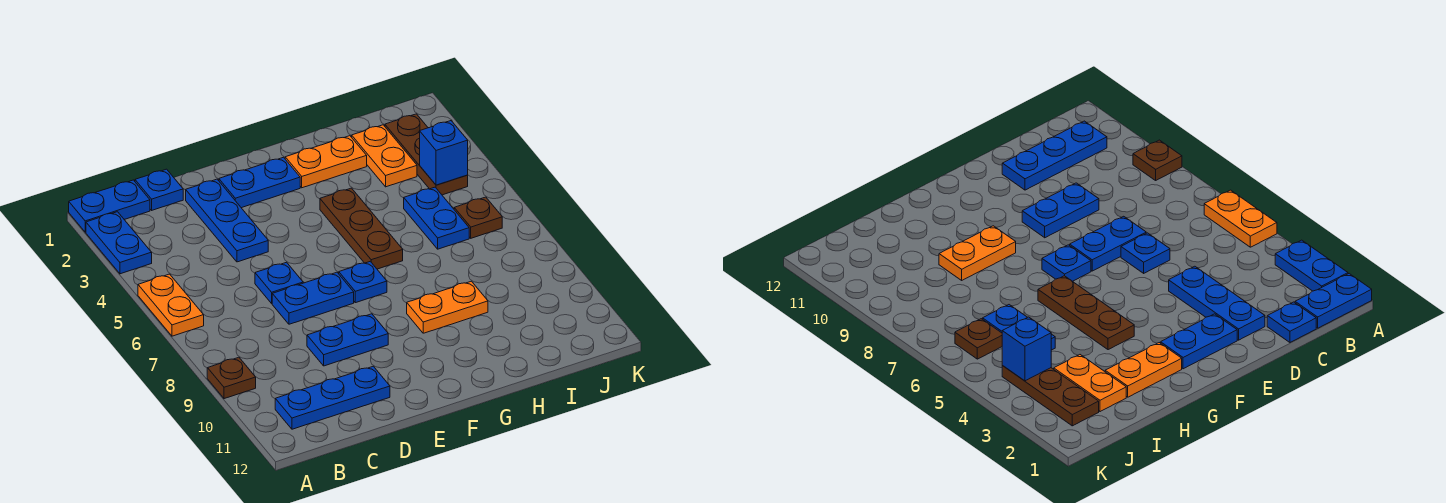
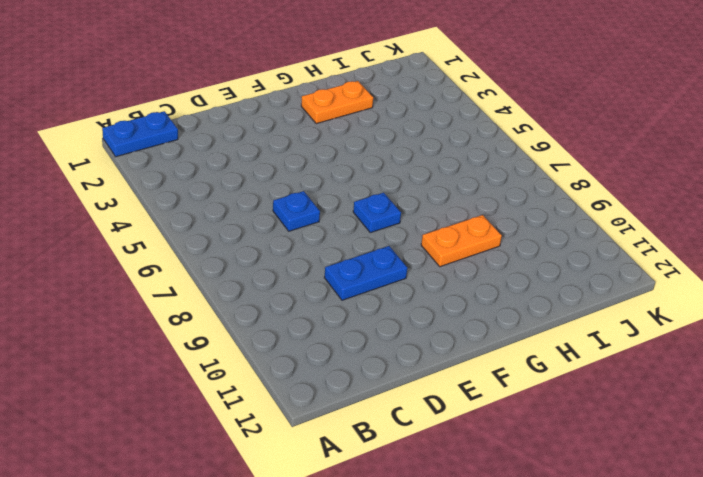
none -> blue 1x2 plate [86,212,152,274]
none -> orange 1x2 plate [138,274,204,336]
none -> brown 1x1 plate [207,357,256,399]

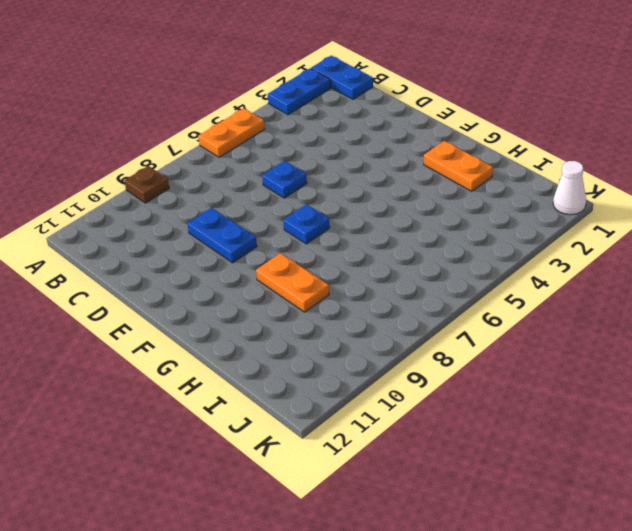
white 1x1 cone [553,161,586,215] -> none
none -> blue 1x3 plate [275,366,390,429]
none -> blue 1x1 plate [135,169,183,210]
none -> blue 1x3 plate [186,179,268,262]

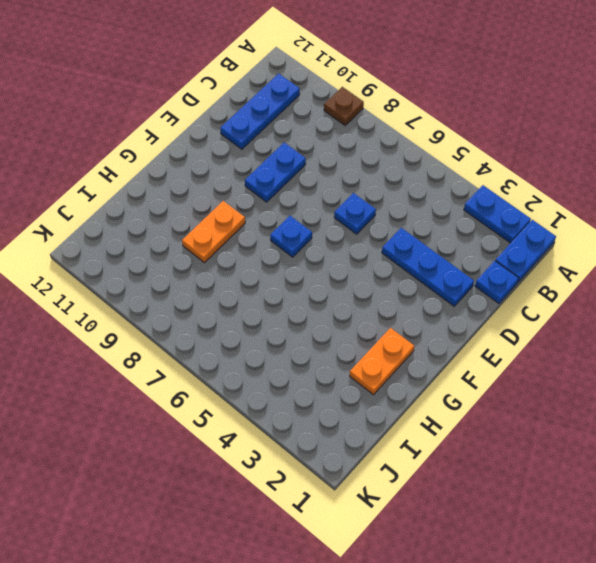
none -> orange 1x2 plate [138,274,204,336]
none -> blue 1x2 plate [272,272,354,324]
none -> blue 1x2 plate [219,157,300,208]

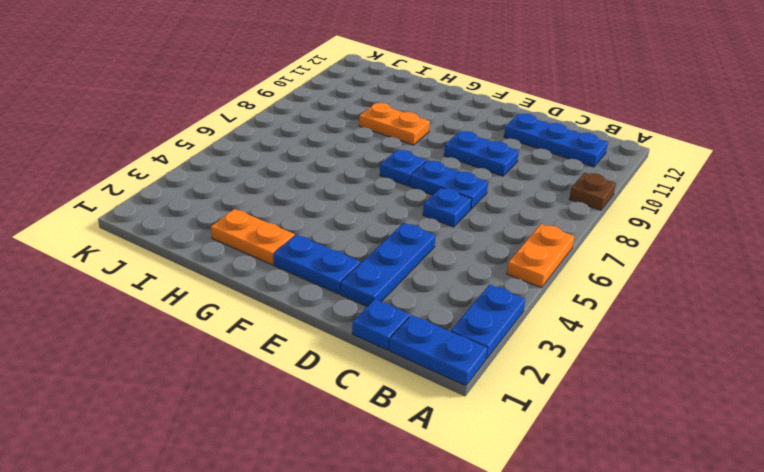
none -> brown 1x3 plate [320,188,403,269]
none -> orange 1x2 plate [352,125,417,187]
none -> blue 1x2 plate [404,187,469,249]

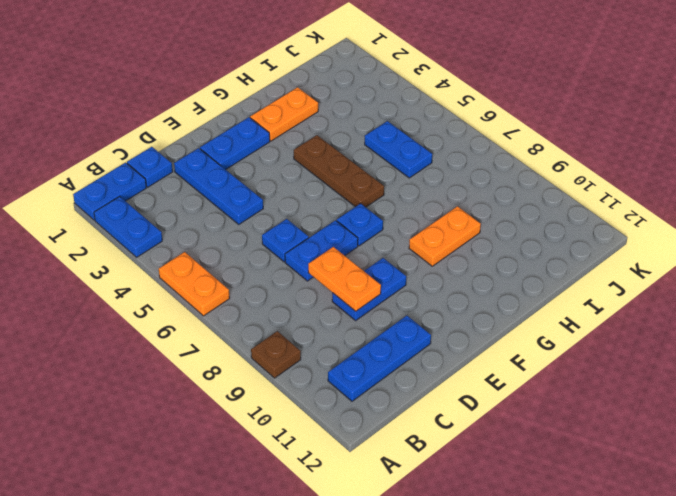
orange 1x2 plate [308,247,381,311] -> orange 1x2 plate moved to [352,125,417,187]
none -> brown 1x3 plate [385,114,468,195]
none -> brown 1x1 plate [454,197,502,238]
none -> blue 1x1 brick [420,121,468,185]

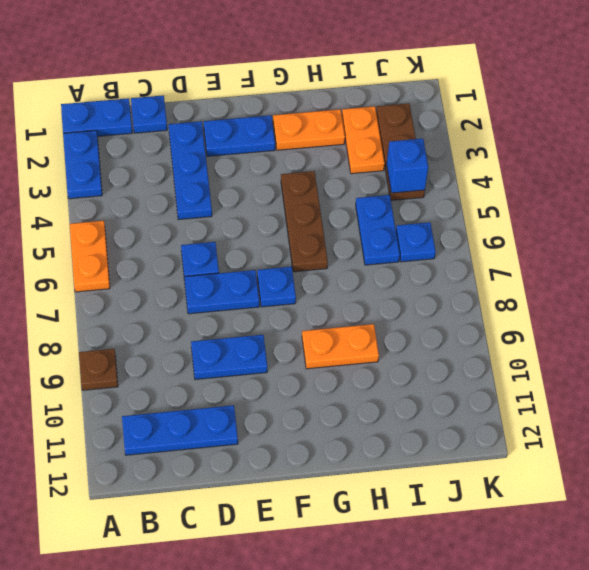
blue 1x1 plate [396,222,436,262] -> brown 1x1 plate [454,197,502,238]

